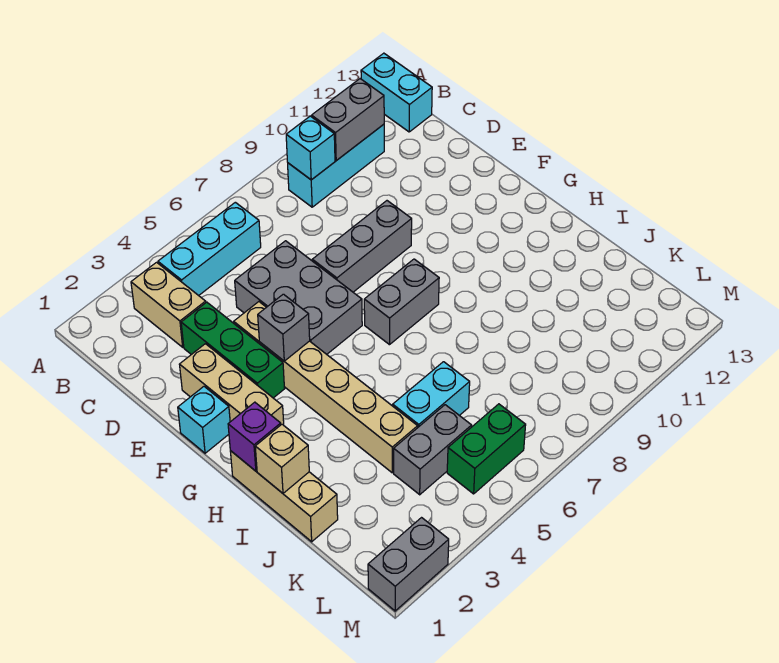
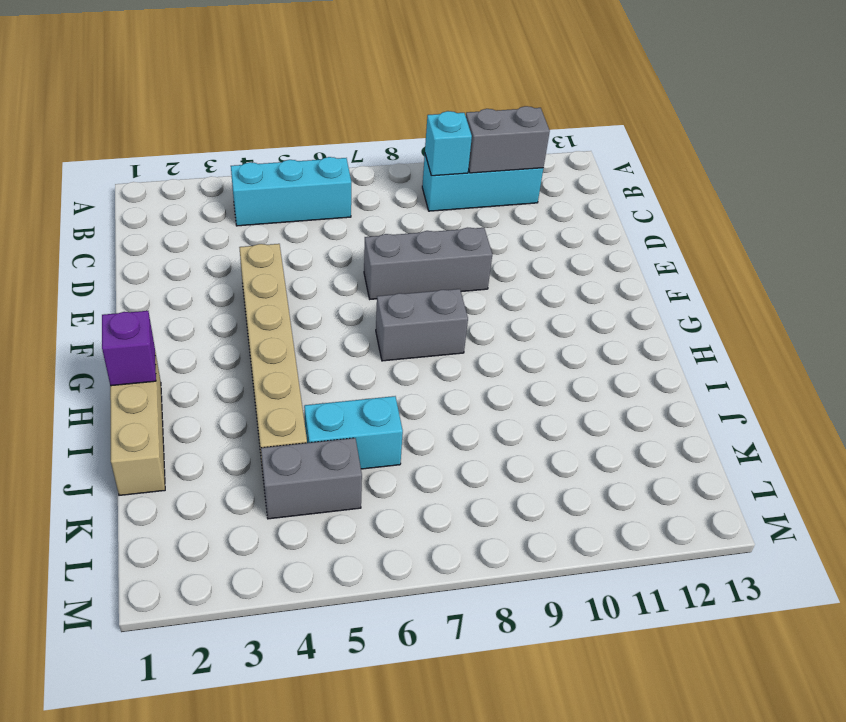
none -> cyan 1x2 brick [361,53,432,132]
none -> tan 1x2 brick [131,262,206,347]
none -> green 1x3 brick [181,302,285,398]

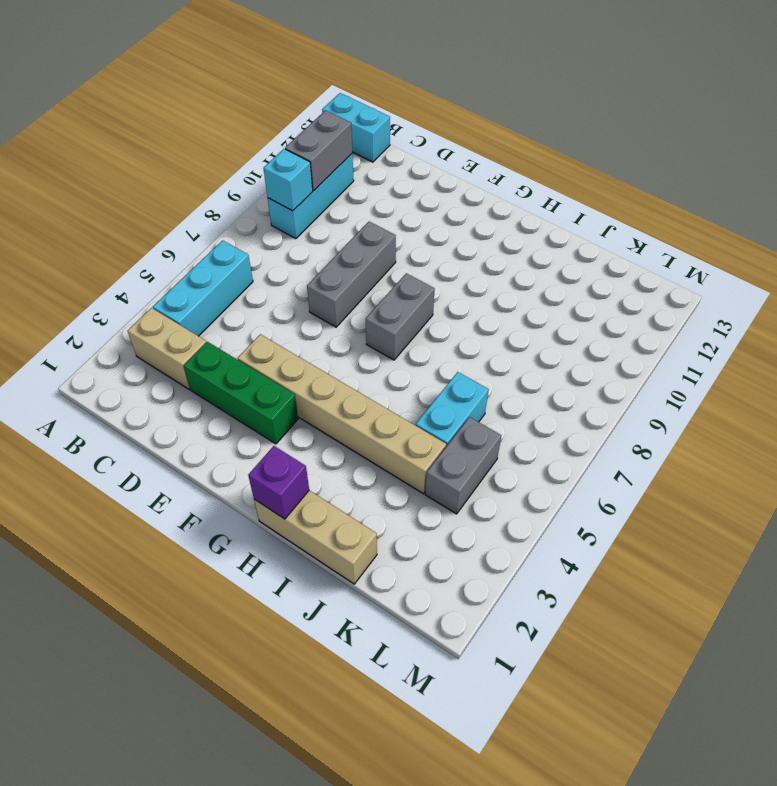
none -> grey 2x3 brick [235,241,362,354]
none -> tan 1x3 brick [179,344,284,425]
none -> cyan 1x1 brick [178,387,230,453]

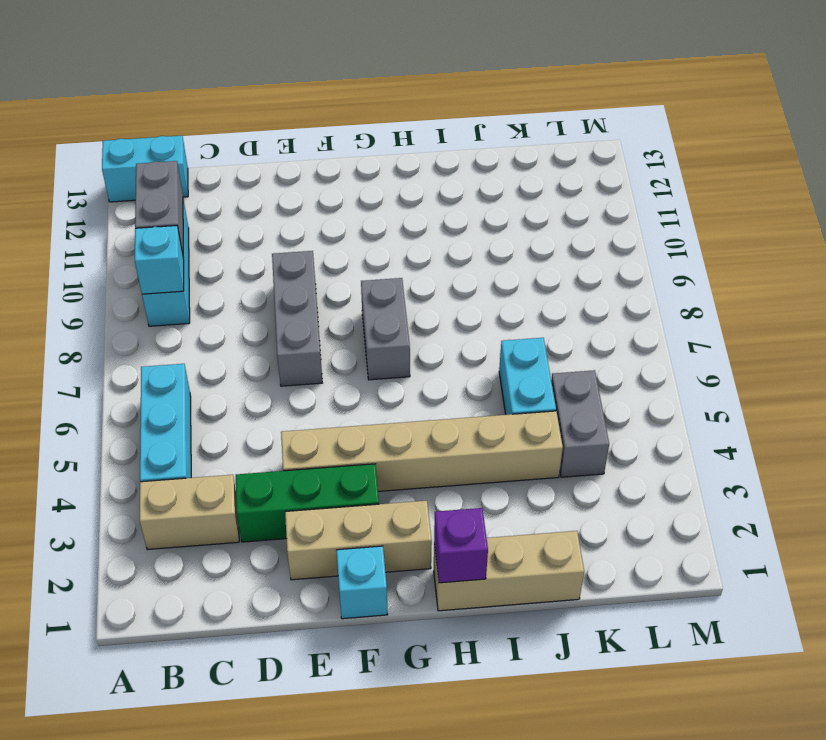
none -> grey 2x3 brick [235,241,362,354]
none -> green 1x2 brick [447,404,526,494]
none -> grey 1x2 brick [368,518,449,611]

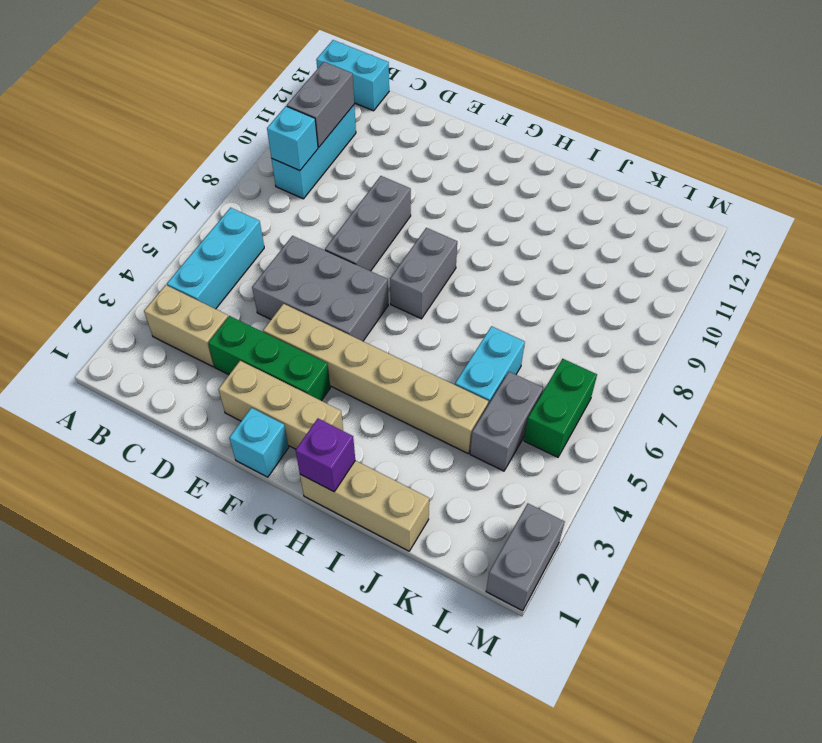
none -> grey 1x1 brick [258,294,310,361]
none -> tan 1x1 brick [255,424,309,493]

